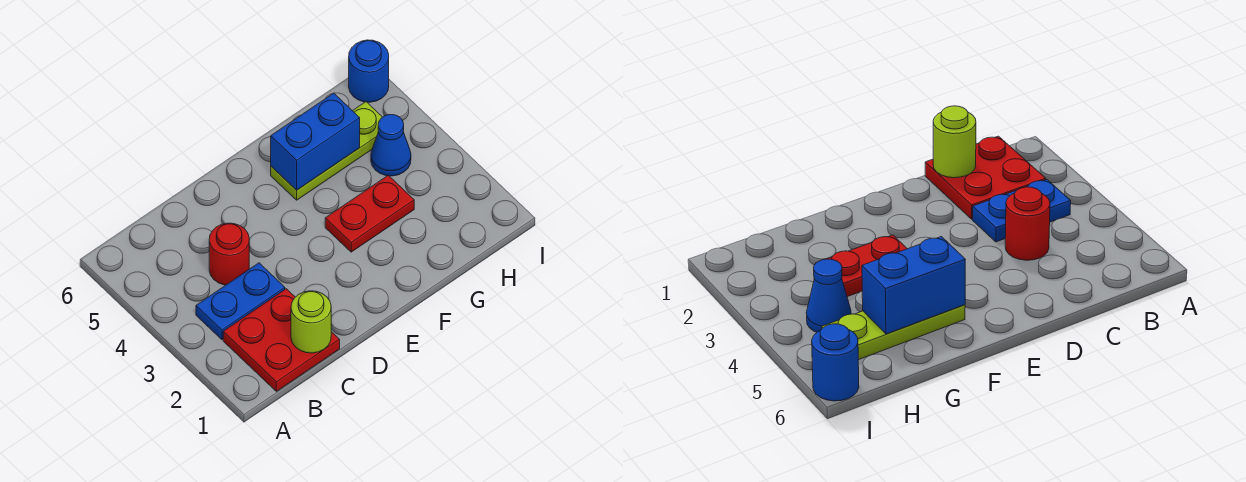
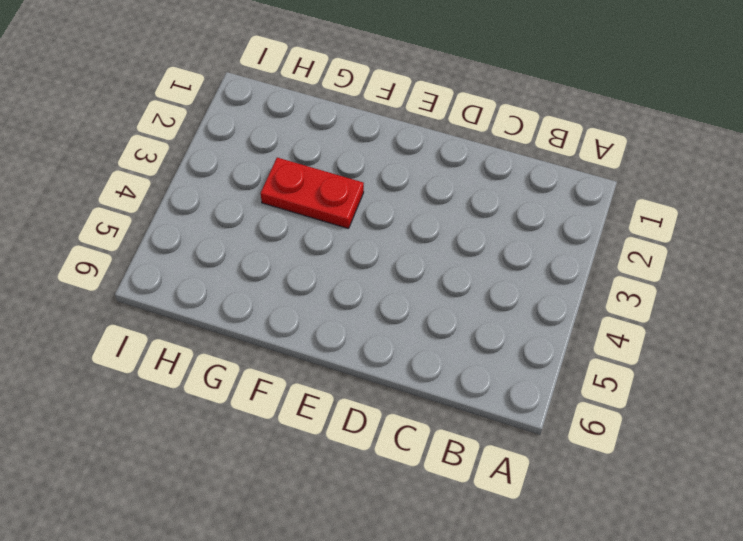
none -> red 2x2 plate [223,289,340,391]
none -> blue 1x2 plate [196,263,285,340]

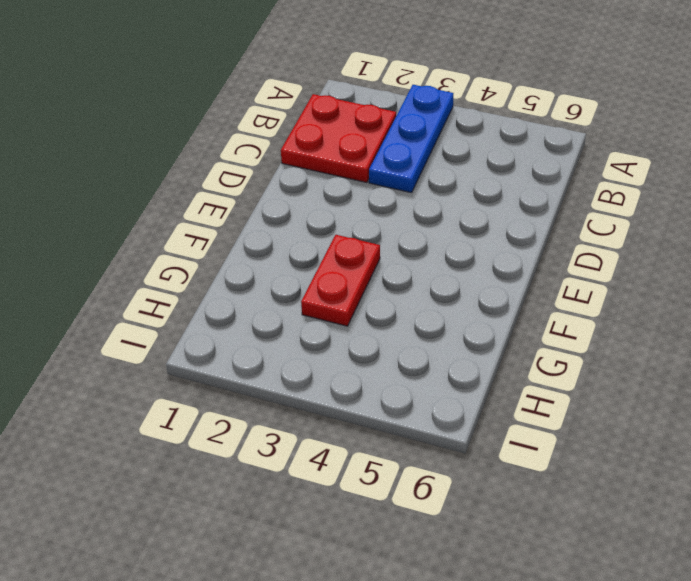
blue 1x3 plate [369,85,453,193] -> blue 1x2 plate [196,263,285,340]
none -> red 1x1 round brick [209,223,249,285]
none -> lime 1x3 plate [271,102,382,200]

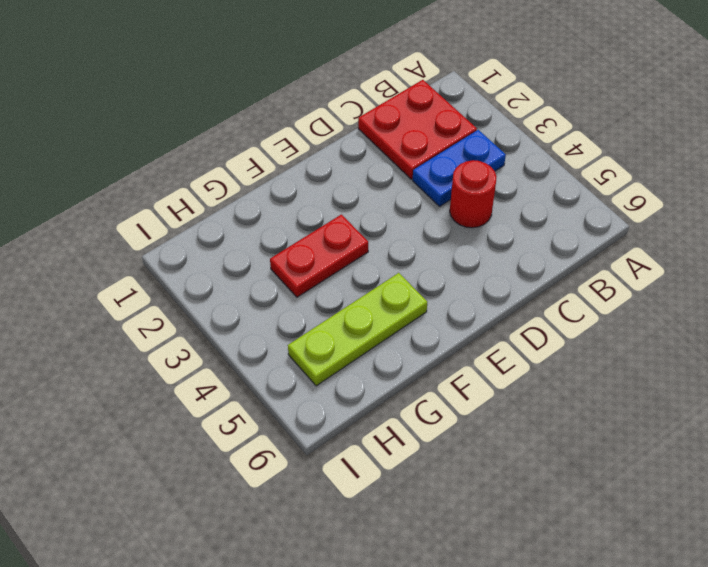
none -> blue 1x1 cone [371,115,411,176]
none -> blue 1x1 round brick [349,40,389,102]

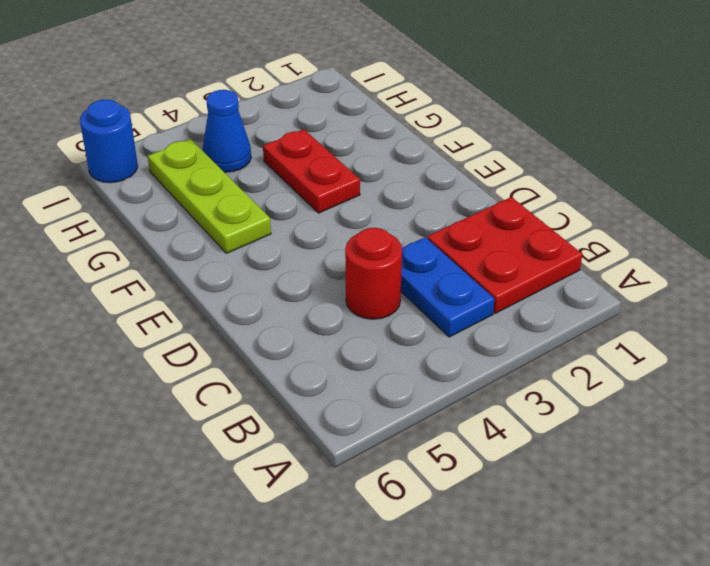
none -> lime 1x1 round brick [291,291,331,353]
none -> blue 1x2 brick [271,93,360,190]

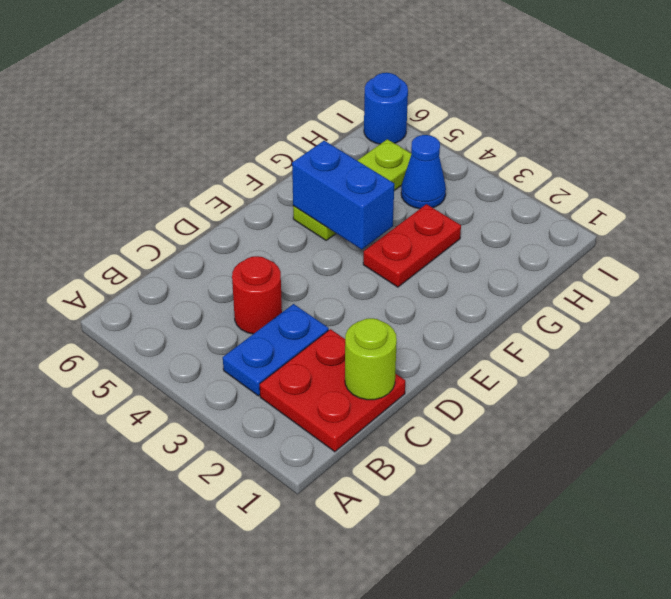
blue 1x2 brick [292,141,394,249] -> blue 1x2 brick turned to [271,93,360,190]

